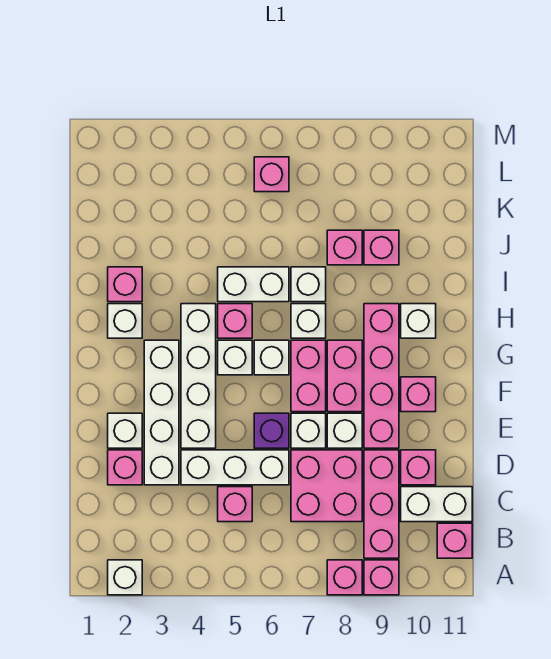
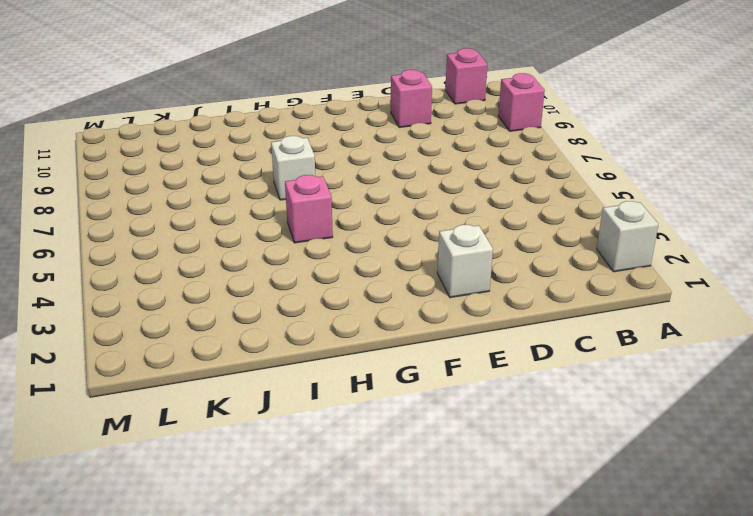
none -> pink 1x1 brick [327,560,362,595]
none -> pink 1x3 brick [364,450,399,558]
none -> pink 1x1 brick [218,487,252,522]
none -> pink 2x2 brick [291,450,362,522]

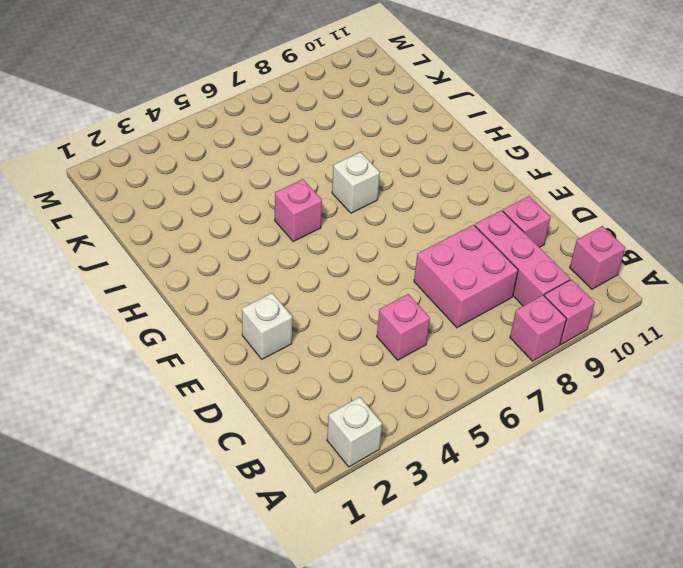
none -> white 1x2 brick [401,487,472,522]
none -> pink 1x1 brick [108,450,142,485]
none -> white 1x4 brick [144,340,179,485]
none -> white 1x3 brick [181,450,289,485]

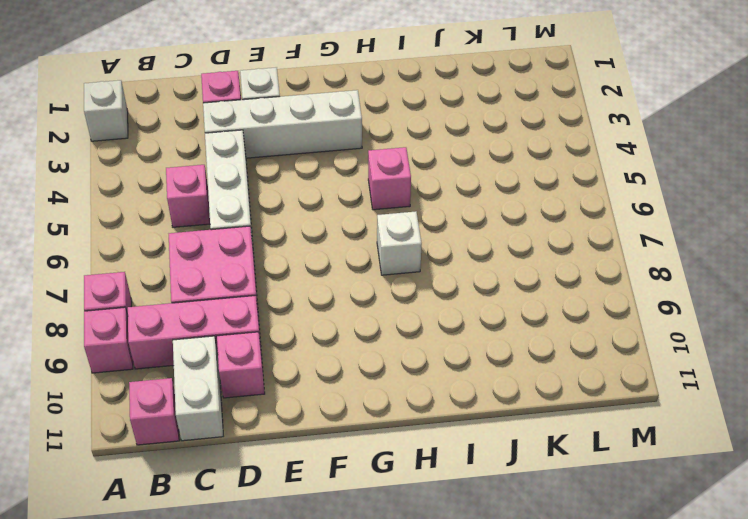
none -> white 1x4 brick [181,304,216,448]
none -> purple 1x1 brick [254,413,289,448]
none -> white 1x1 brick [291,413,326,448]
none -> white 1x1 brick [327,413,362,448]

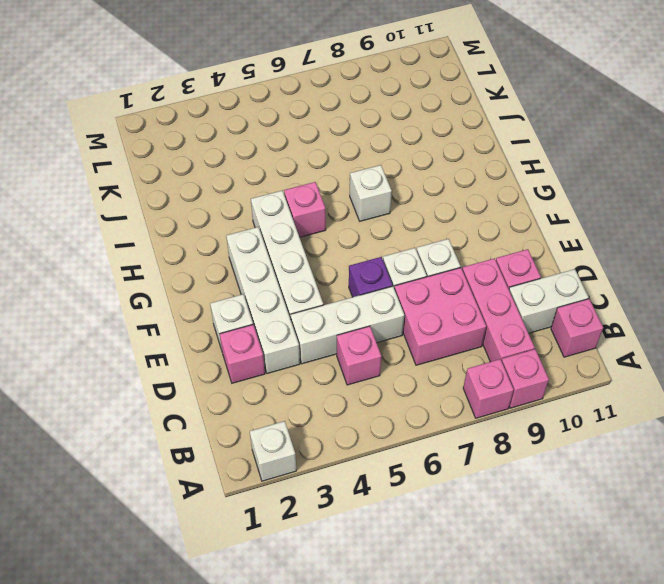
none -> pink 1x4 brick [364,304,399,448]
none -> pink 1x2 brick [291,340,326,412]
none -> pink 1x2 brick [327,340,362,412]
none -> pink 1x1 brick [401,377,436,412]

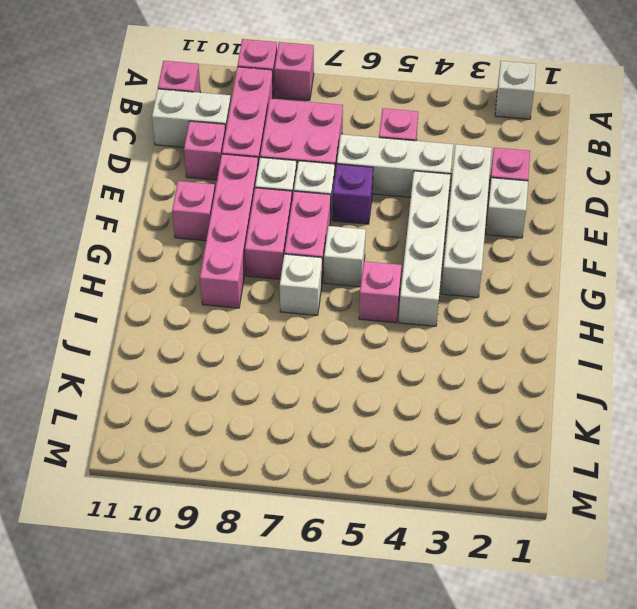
none -> white 1x1 brick [218,340,252,375]
none -> white 1x1 brick [108,304,142,338]
none -> white 1x1 brick [401,304,436,338]
none -> pink 1x1 brick [108,267,142,302]

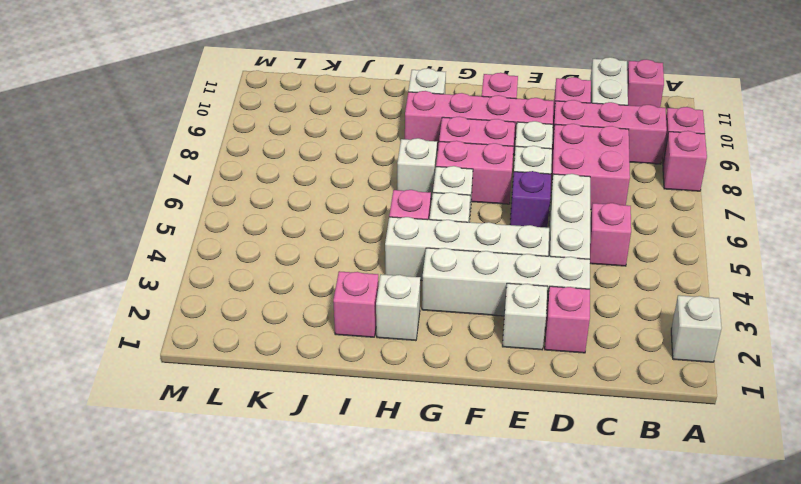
none -> white 1x2 brick [218,267,289,302]
none -> white 1x1 brick [291,267,326,302]
none -> pink 1x1 brick [327,230,362,265]
none -> pink 1x1 brick [364,230,399,265]

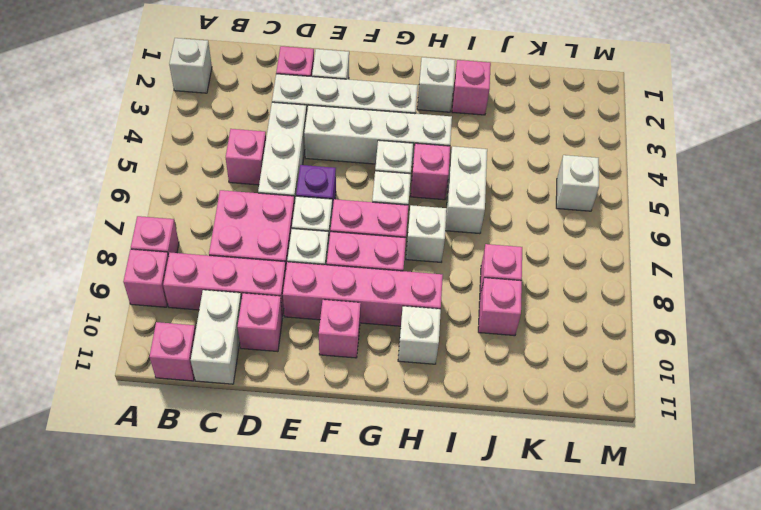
white 1x1 brick [556,155,599,211] -> white 1x1 brick moved to [291,267,326,302]
none -> pink 1x1 brick [254,157,289,192]

